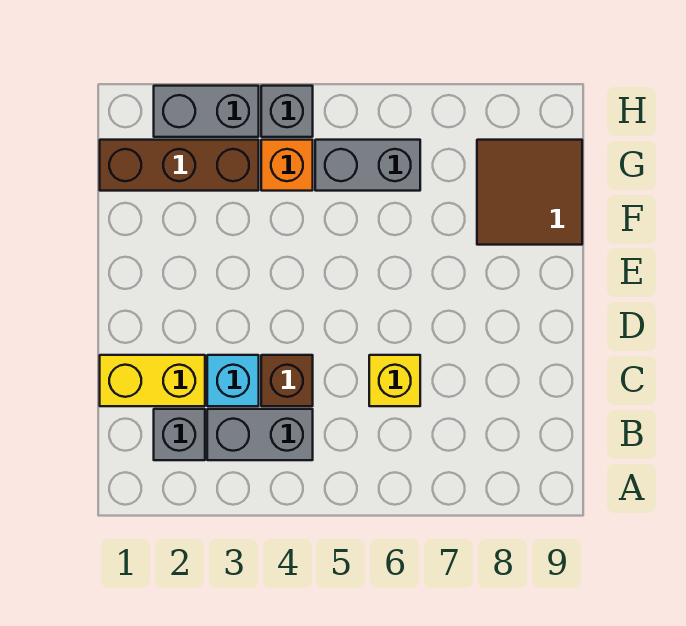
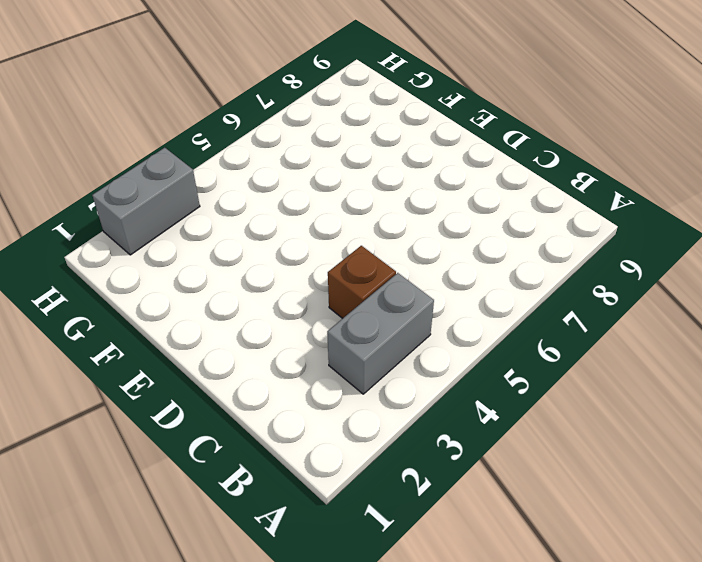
none -> grey 1x1 brick [154,409,205,460]
none -> yellow 1x2 brick [100,355,205,406]
none -> cyan 1x1 brick [207,355,259,406]

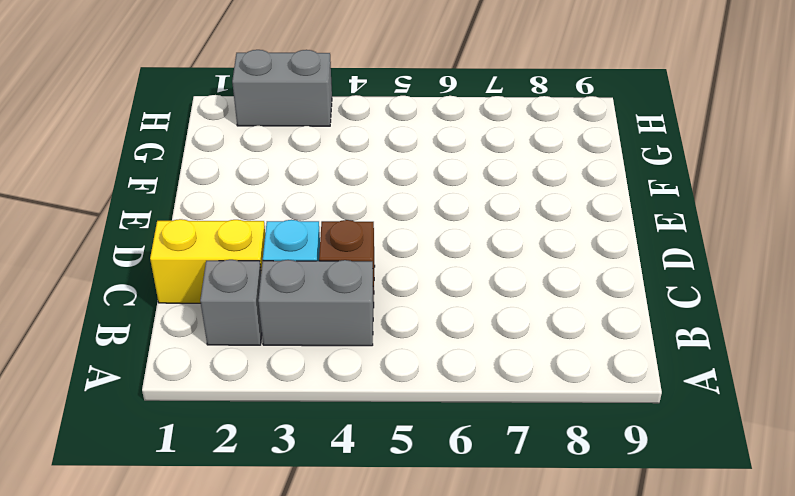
none -> yellow 1x1 brick [369,355,420,406]
none -> brown 2x2 tile [477,140,582,245]
none -> brown 1x3 brick [100,140,259,191]

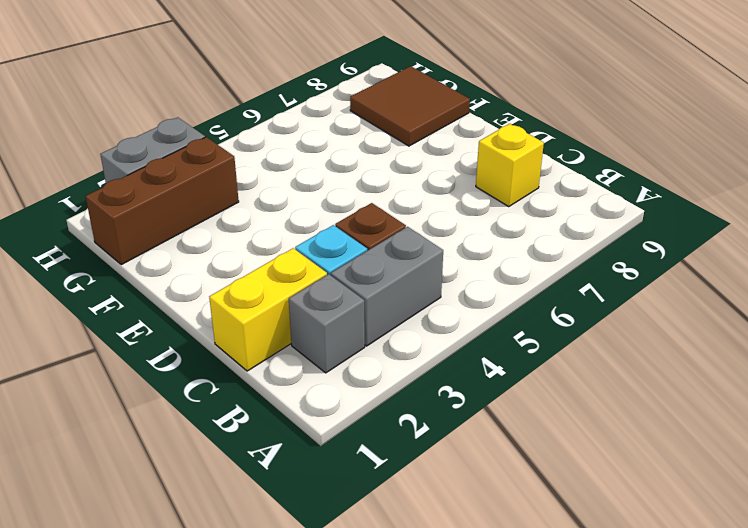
yellow 1x1 brick [476,124,544,207] -> yellow 1x1 brick moved to [369,355,420,406]
none -> orange 1x1 brick [261,140,313,191]
none -> grey 1x2 brick [315,140,420,191]
none -> grey 1x1 brick [261,86,313,137]

